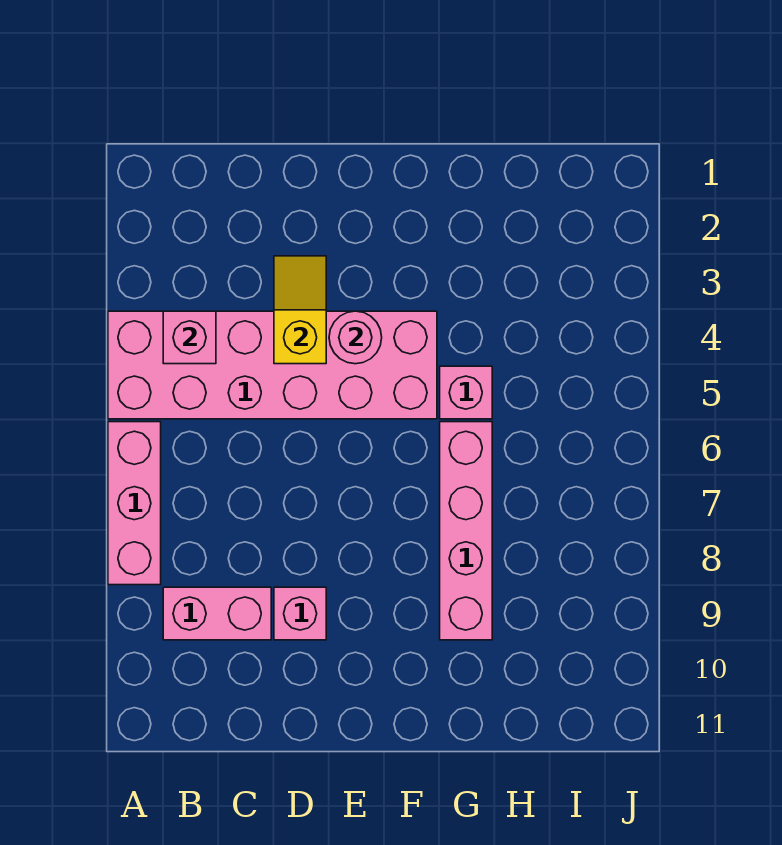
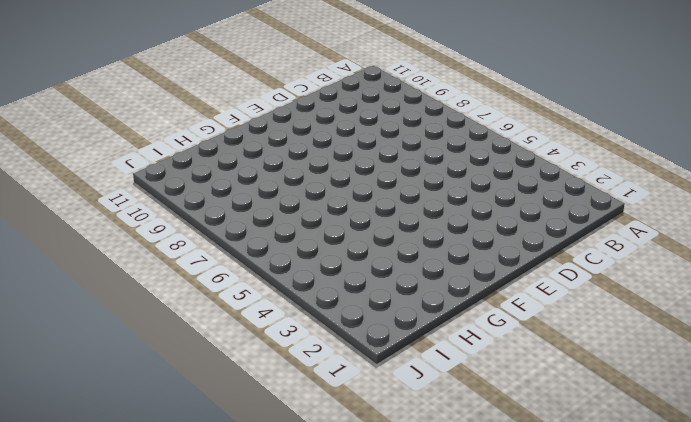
none -> pink 2x6 brick [108,311,437,419]
none -> pink 1x3 brick [108,422,161,585]

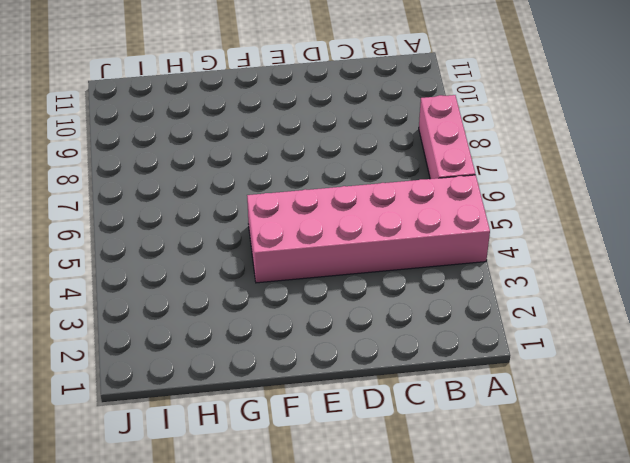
none -> pink 1x2 brick [163,587,271,640]
none -> pink 1x1 brick [274,587,326,640]

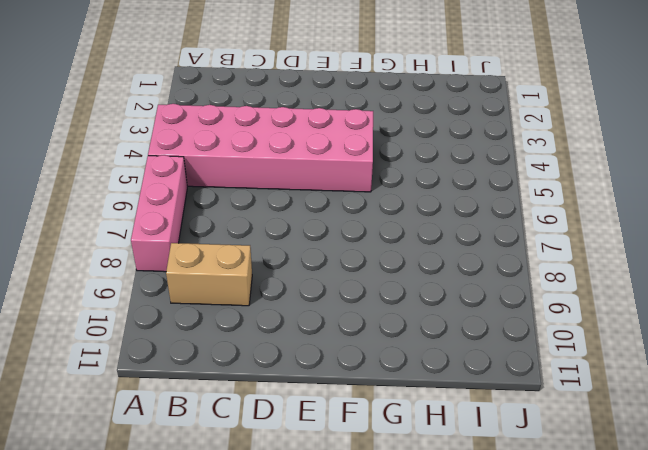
tan 1x2 brick [166,243,252,306] -> pink 1x2 brick [163,587,271,640]
none -> pink 1x1 brick [274,587,326,640]
none -> pink 1x1 brick [440,366,492,419]

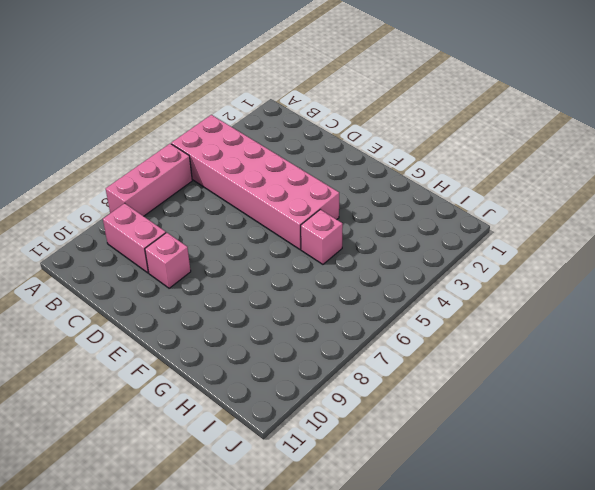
none -> pink 1x4 brick [440,422,492,640]
none -> pink 1x1 brick [163,311,216,364]

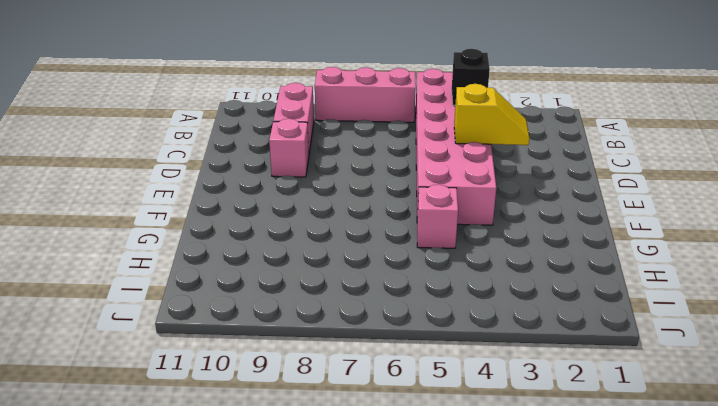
black 1x1 brick [452,49,490,105] -> pink 1x1 brick [163,311,216,364]
none -> pink 1x4 brick [440,422,492,640]
none -> pink 1x1 round brick [329,311,382,364]

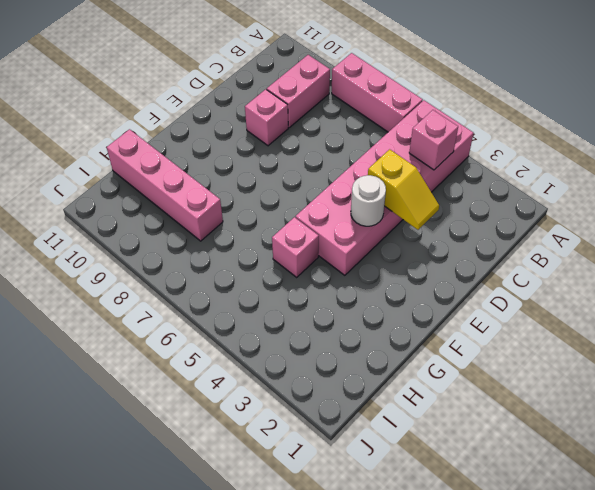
white 1x1 round brick [351,175,386,226] -> pink 1x1 round brick [329,311,382,364]
pink 1x4 brick [107,129,223,241] -> pink 1x4 brick moved to [440,422,492,640]

